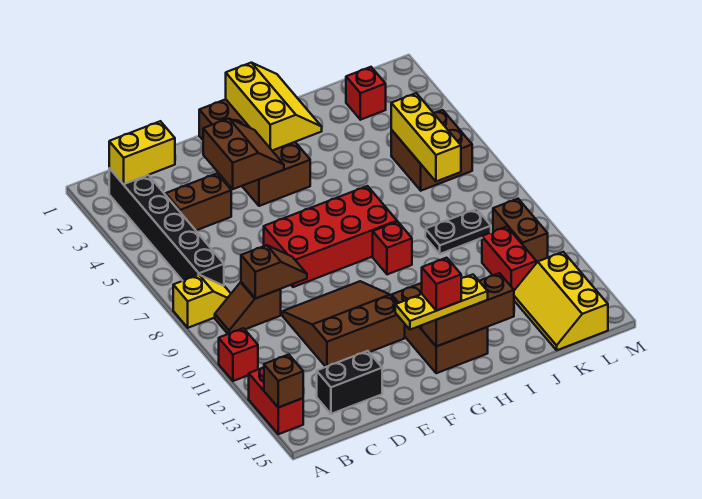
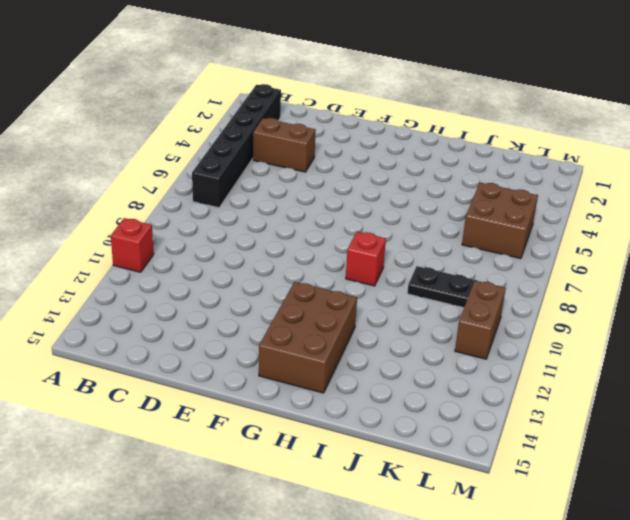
none -> yellow 1x2 slope [173,275,231,328]
none -> red 1x2 brick [249,367,303,434]
none -> brown 1x2 slope [215,282,281,334]

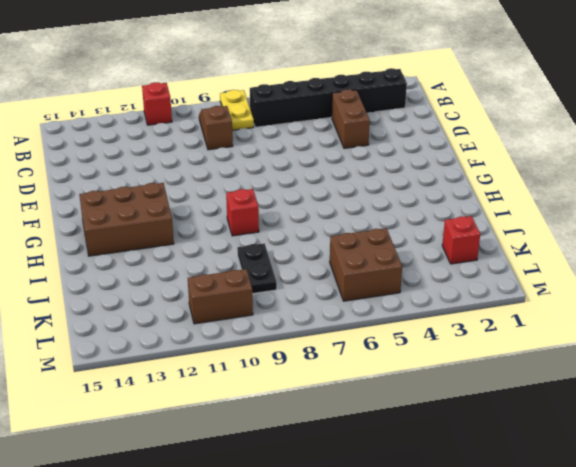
yellow 1x2 plate [220,90,254,130] -> yellow 1x2 slope [173,275,231,328]
none -> red 1x2 brick [249,367,303,434]
none -> black 1x2 brick [317,351,382,414]
none -> brown 3x3 slope [283,281,405,367]

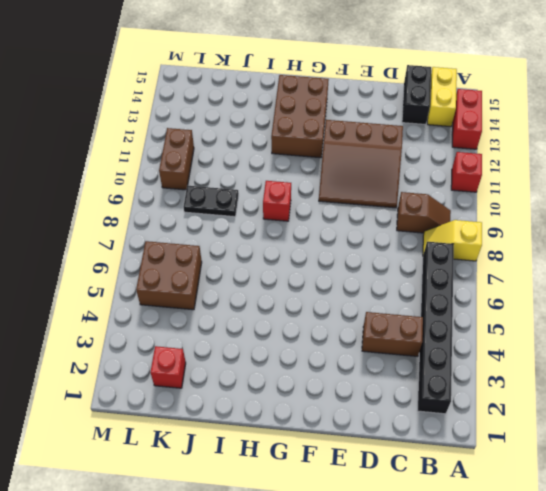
yellow 1x2 brick [427,67,457,127] -> yellow 1x2 brick turned to [109,121,175,184]
black 1x2 brick [402,65,431,125] -> black 1x2 brick turned to [317,351,382,414]
none -> red 2x4 brick [264,186,397,287]
none -> brown 2x4 brick [199,99,310,206]
none -> red 1x2 brick [482,227,536,290]

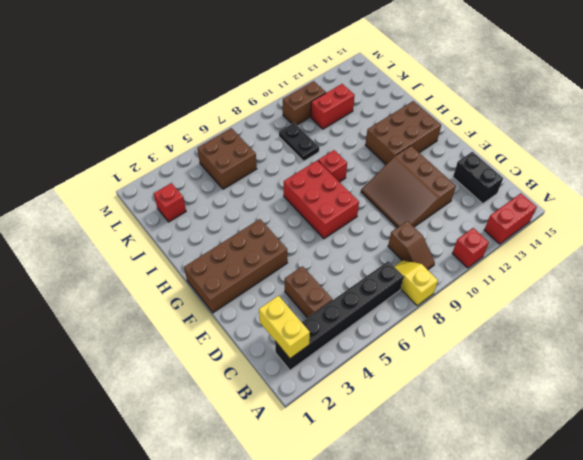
red 2x3 brick [284,160,359,239] -> red 2x4 brick [264,186,397,287]
none -> yellow 2x3 slope [514,252,608,350]
none -> brown 1x1 brick [264,355,303,407]
none -> brown 1x2 slope [241,245,307,299]

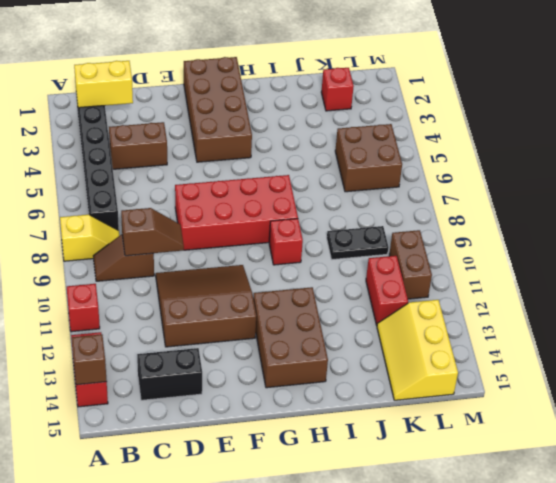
none -> brown 2x2 slope [203,118,284,189]
none -> yellow 2x3 slope [226,63,322,151]
none -> brown 1x3 brick [422,273,514,346]

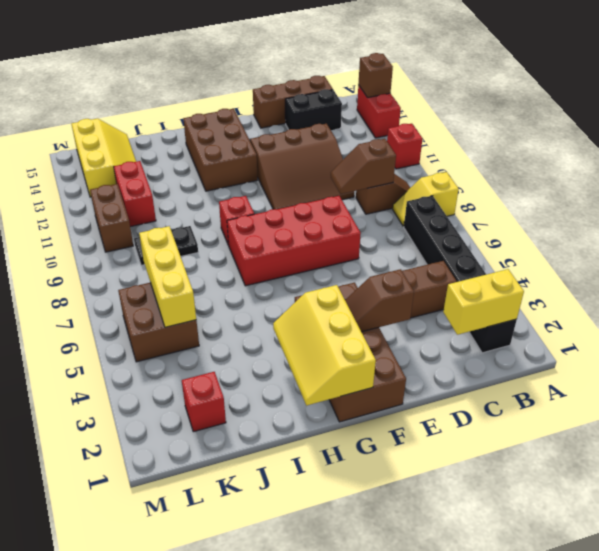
brown 1x3 brick [253,76,333,128] -> brown 1x3 brick moved to [422,273,514,346]
brown 1x2 slope [345,269,414,332] -> brown 2x2 slope [203,118,284,189]
none -> yellow 1x3 plate [395,275,488,330]
none -> red 1x1 brick [422,258,461,311]

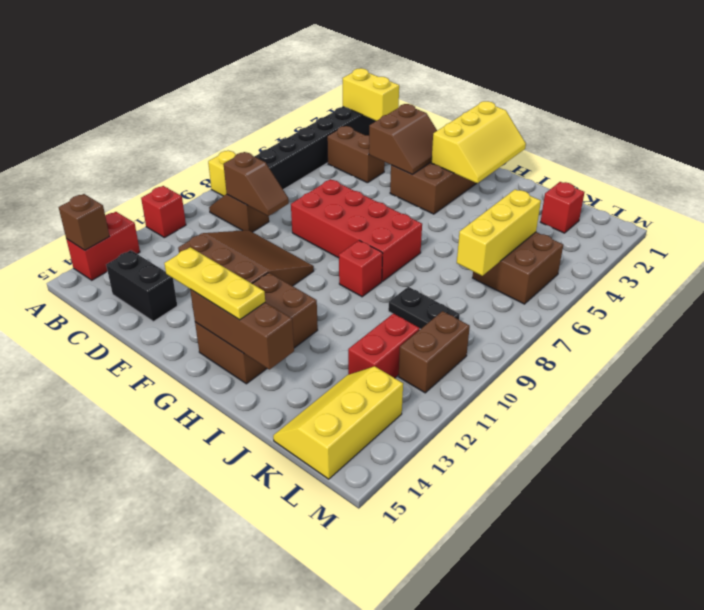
none -> red 1x1 brick [422,258,461,311]

